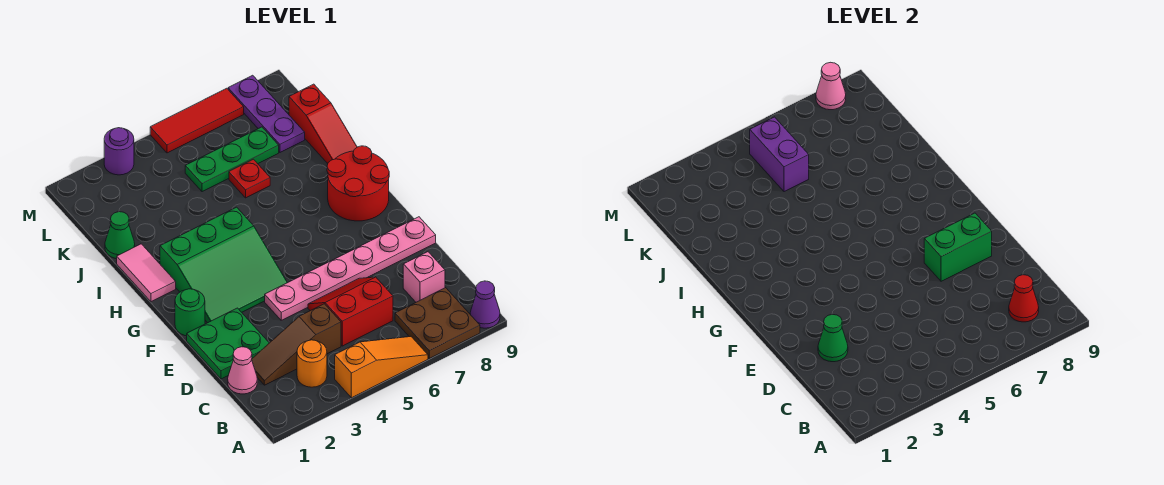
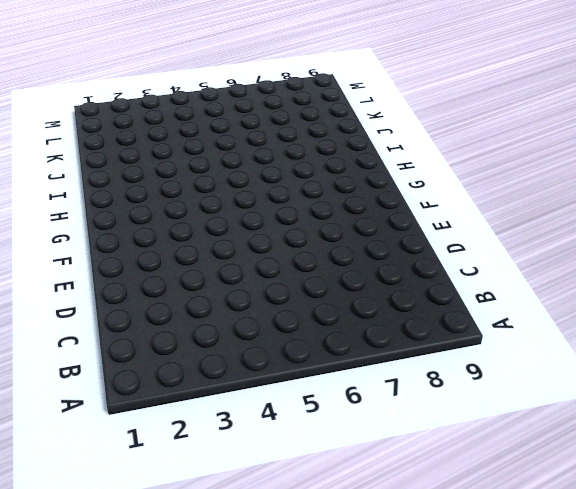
none -> orange 1x3 slope [335,337,428,398]
none -> brown 2x2 plate [395,288,480,358]
none -> purple 1x1 cone [470,281,500,328]

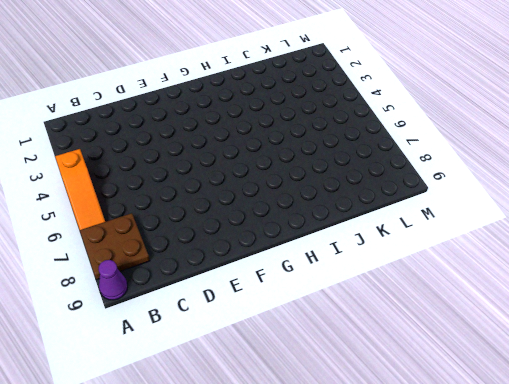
none -> orange 1x1 round brick [297,340,327,387]
none -> pink 1x1 cone [228,347,257,394]
none -> brown 1x3 slope [252,304,341,385]

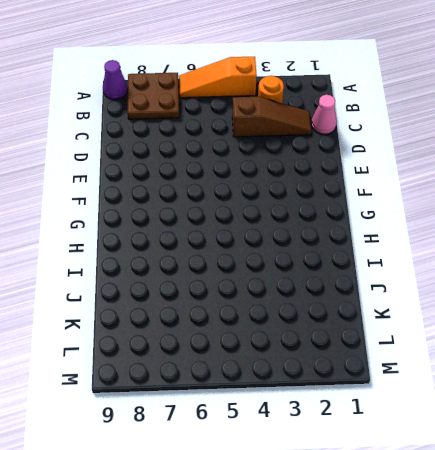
none -> red 2x2 slope [308,277,393,346]
none -> pink 1x1 brick [403,252,445,302]
none -> green 2x2 plate [187,308,269,379]

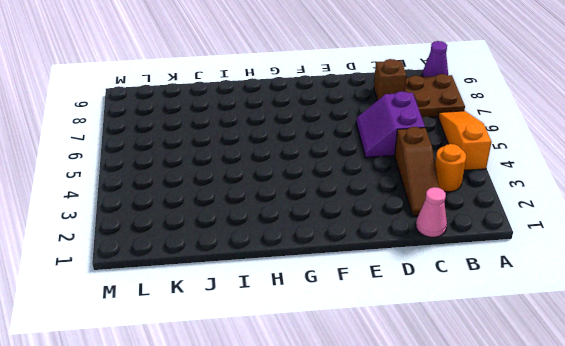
purple 2x2 slope [356,91,425,158] -> red 2x2 slope [308,277,393,346]
brown 1x1 brick [374,59,407,101] -> pink 1x1 brick [403,252,445,302]
none -> green 2x2 plate [187,308,269,379]
none -> pink 1x6 plate [265,217,436,320]
none -> green 1x1 round brick [175,289,205,336]

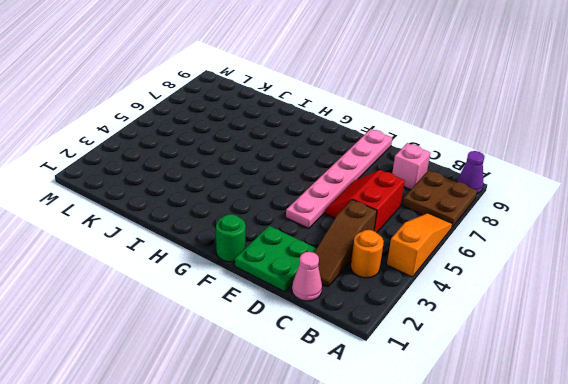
none -> green 3x3 slope [160,207,287,323]
none -> red 2x2 round brick [327,146,389,221]
none -> pink 1x2 tile [117,244,176,302]

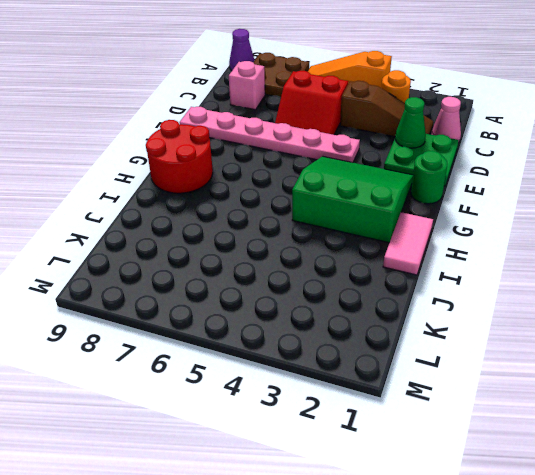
none -> red 1x3 slope [289,84,357,164]
none -> green 1x1 cone [105,212,135,259]
none -> red 1x1 plate [229,159,270,198]

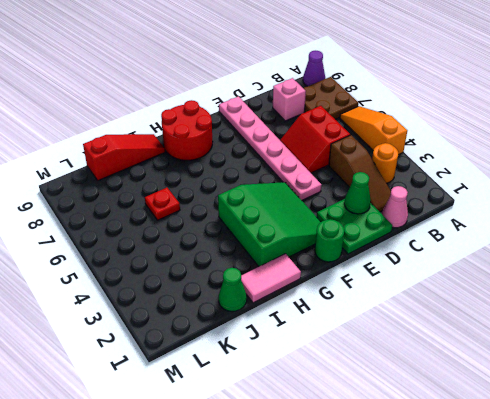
none -> green 1x3 plate [185,127,279,192]
none -> purple 1x3 plate [228,75,305,152]
none -> purple 1x1 round brick [104,128,134,175]

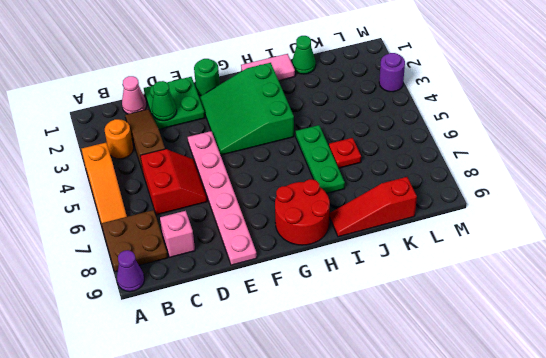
green 1x3 plate [296,125,345,193] -> green 1x3 plate moved to [185,127,279,192]
none -> purple 1x3 plate [228,75,305,152]
none -> red 1x3 tile [150,88,244,153]
none -> red 1x1 cone [1009,275,1039,322]

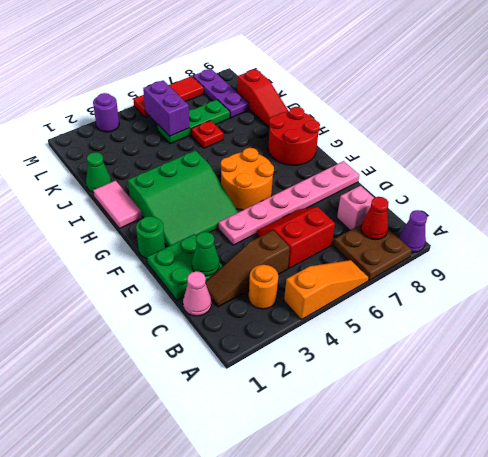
orange 2x2 round brick [221,148,274,210] -> none
none -> green 1x2 brick [924,213,992,281]
none -> pink 1x1 cone [816,62,846,110]

